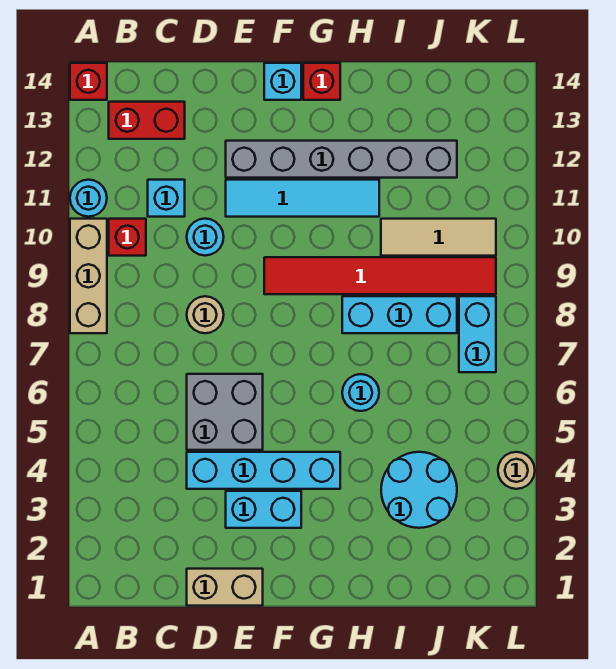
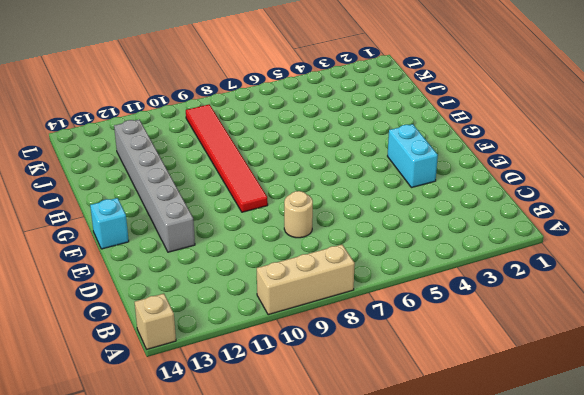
tan 1x1 brick [135,294,176,349] -> red 1x1 brick [70,63,107,100]
none -> cyan 1x1 round brick [70,180,107,217]
none -> red 1x1 brick [109,219,146,256]
none -> red 1x2 brick [109,102,185,139]

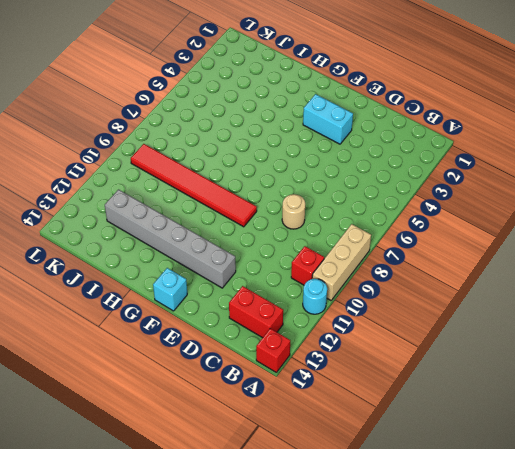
none -> cyan 1x1 brick [148,180,185,217]
none -> tan 1x2 brick [187,569,263,606]
none -> cyan 1x4 brick [187,452,340,489]

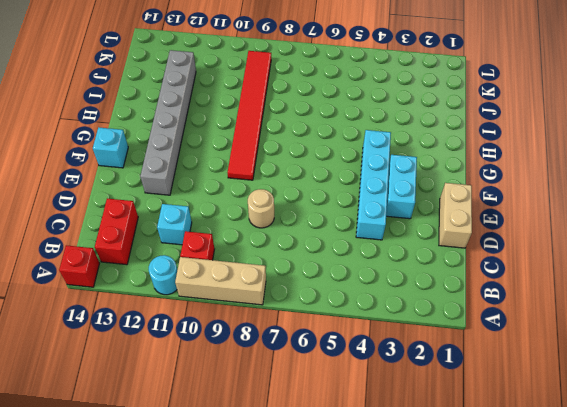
none -> grey 2x2 brick [187,374,263,450]
none -> cyan 1x1 round brick [187,219,224,256]
none -> cyan 1x4 tile [226,180,379,217]

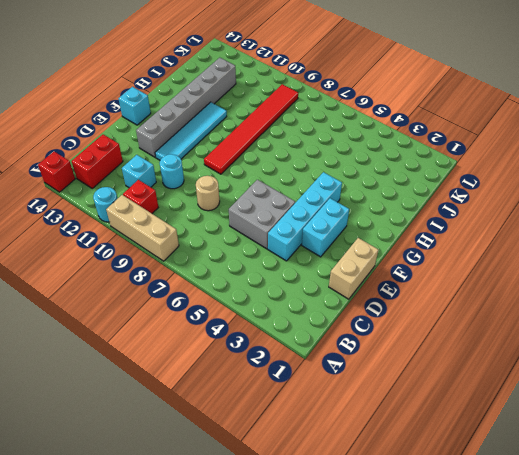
none -> red 1x1 brick [303,63,340,100]
none -> cyan 1x1 round brick [342,374,379,411]
none -> cyan 1x3 brick [342,296,457,333]

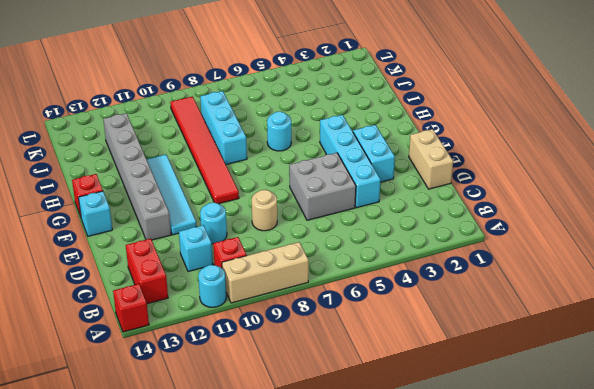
none -> cyan 2x2 round brick [381,452,457,528]
none -> tan 1x3 tile [381,219,496,256]
none -> cyan 1x2 brick [459,296,496,372]

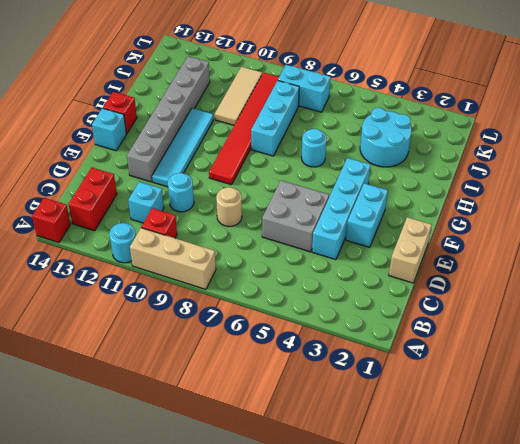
none -> tan 1x1 round brick [498,452,535,489]

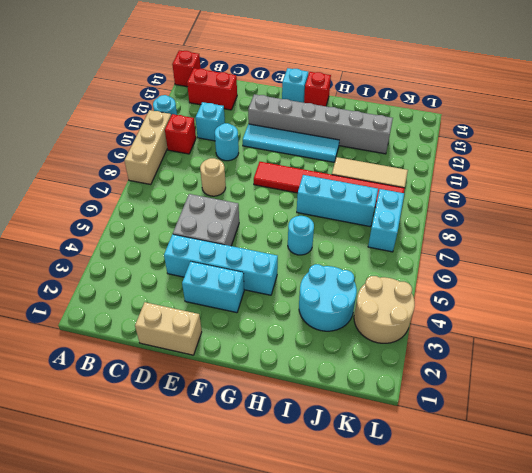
tan 2x2 round brick [354,276,415,343] -> tan 1x1 round brick [498,452,535,489]

